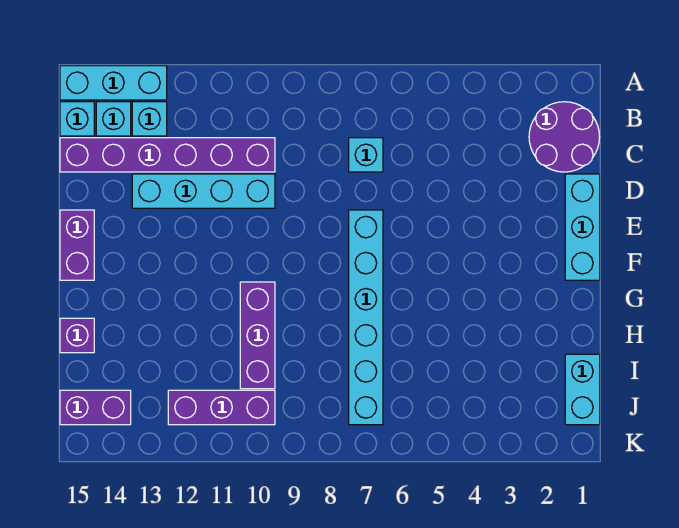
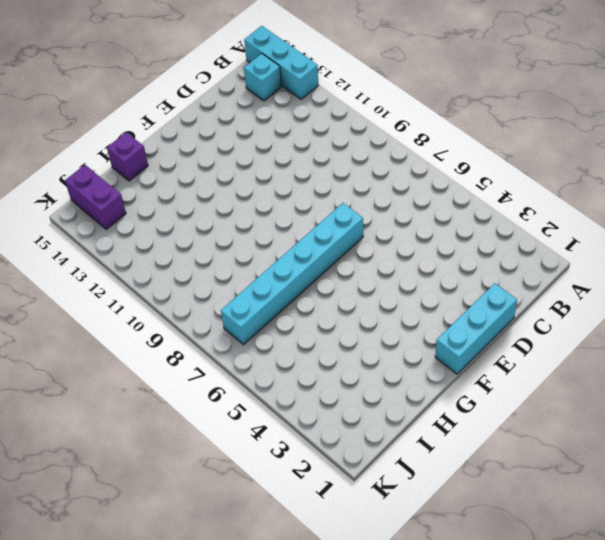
none -> purple 2x2 round brick [529,102,600,172]
none -> cyan 1x1 brick [132,102,167,136]
none -> cyan 1x1 brick [60,102,94,136]

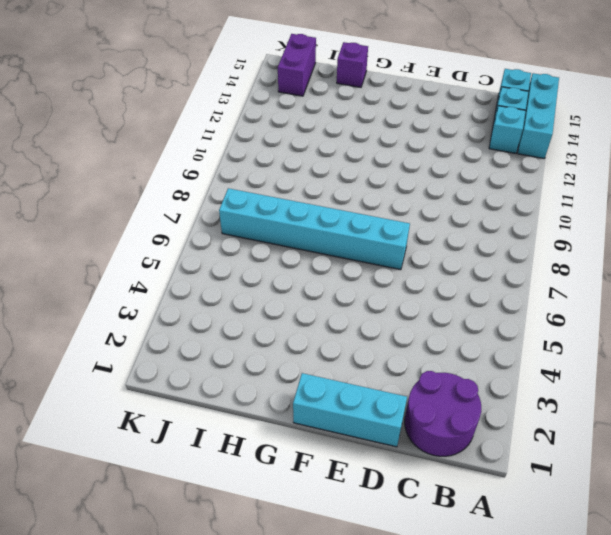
none -> cyan 1x1 brick [349,138,383,172]
none -> purple 1x6 brick [60,138,275,172]
none -> cyan 1x4 brick [132,174,275,208]

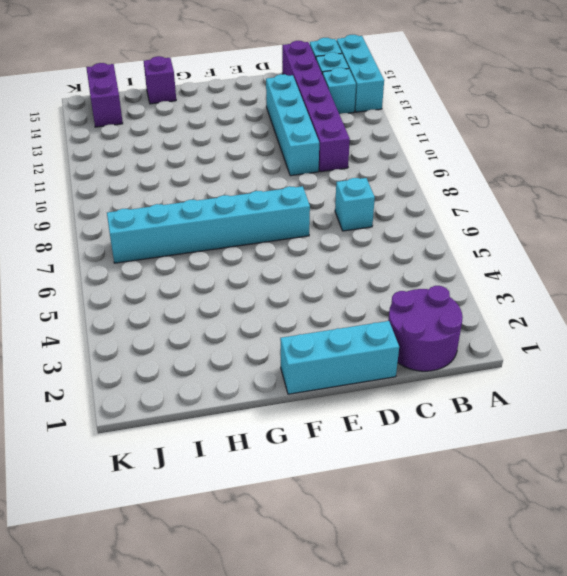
none -> purple 1x2 brick [60,210,94,280]
none -> purple 1x3 brick [240,282,275,389]
none -> cyan 1x2 brick [565,354,600,425]

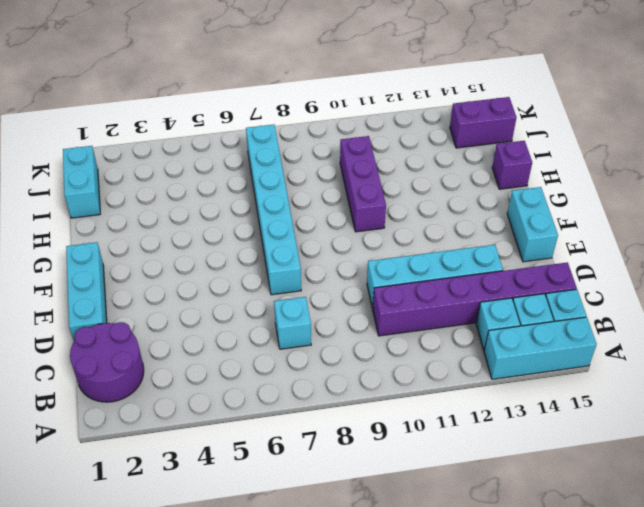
cyan 1x2 brick [507,187,558,262] -> purple 1x2 brick [60,210,94,280]
none -> purple 1x3 brick [168,390,275,425]

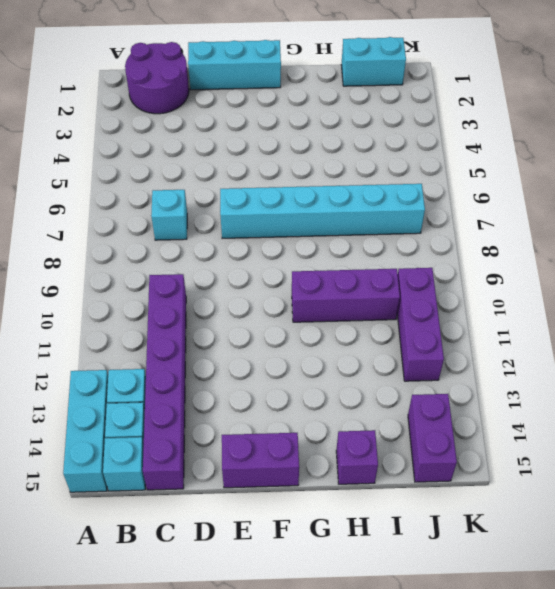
none -> cyan 1x4 brick [132,174,275,208]

